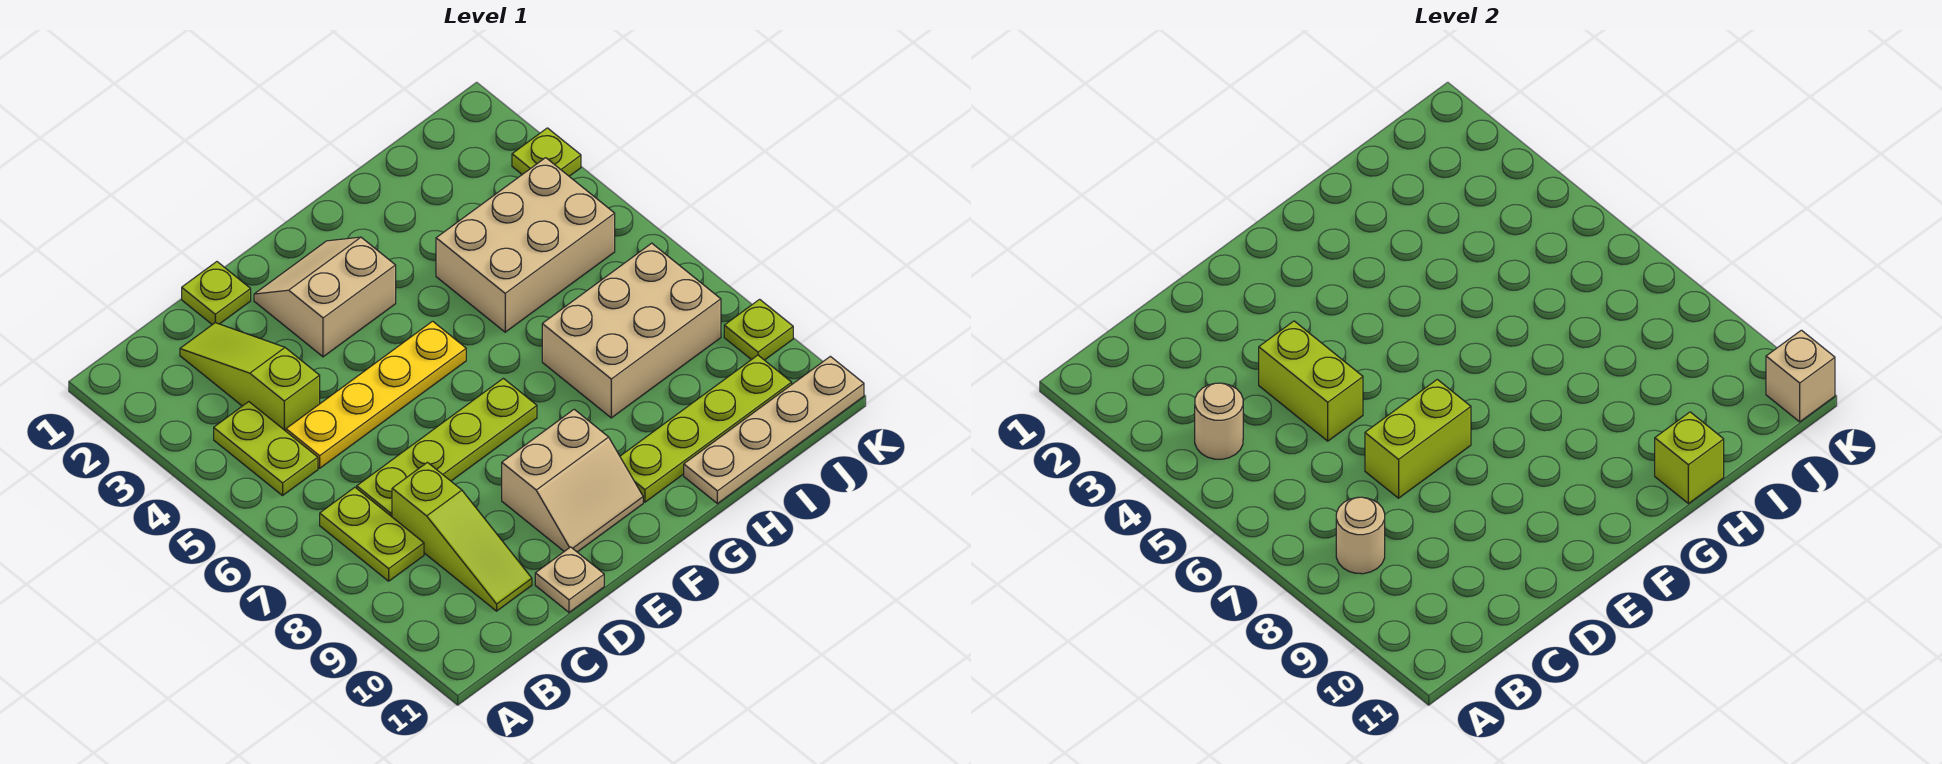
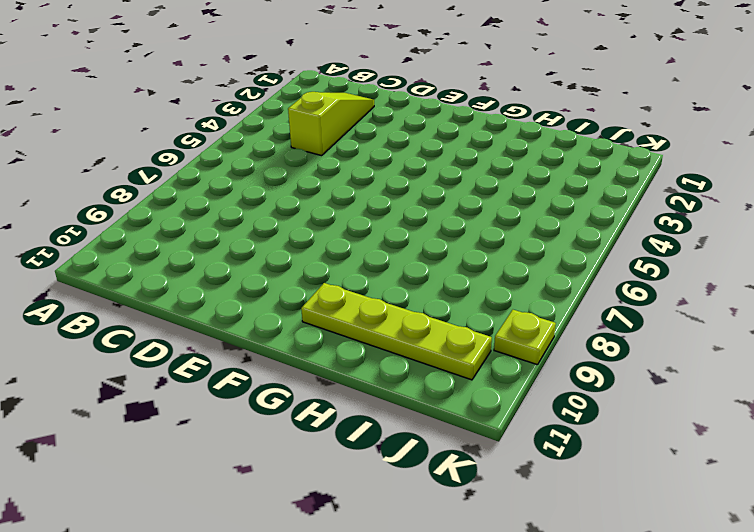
none -> lime 1x2 plate [214,402,318,495]
none -> lime 1x2 plate [320,487,424,581]
none -> yellow 1x4 plate [286,321,466,468]

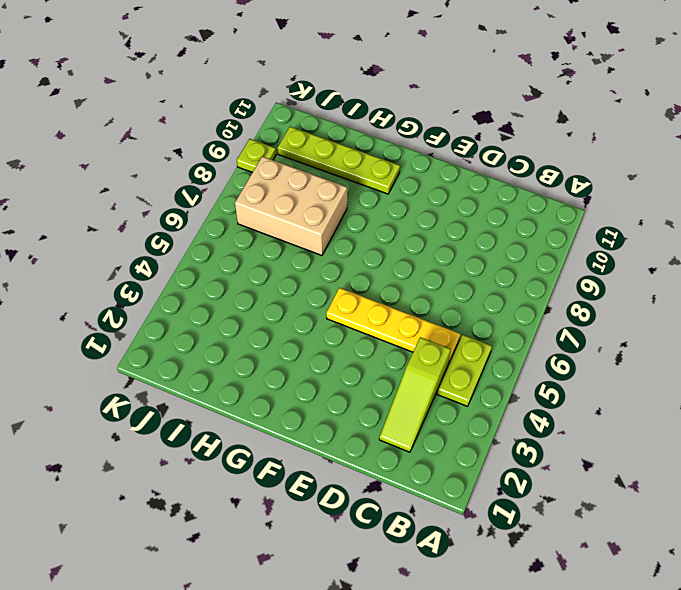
none -> lime 1x2 plate [320,487,424,581]
none -> lime 1x4 plate [357,378,537,517]
none -> lime 1x3 slope [392,462,532,611]

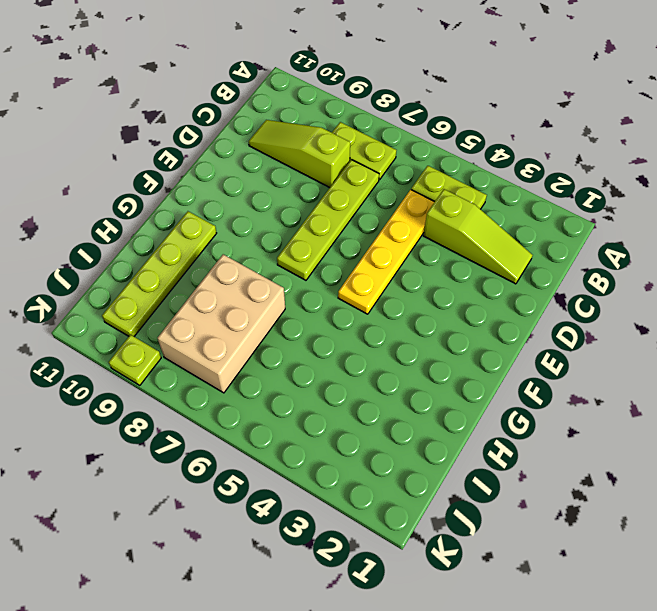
none -> lime 1x1 plate [182,262,251,325]
none -> tan 1x1 plate [535,547,604,612]
none -> tan 2x2 slope [254,237,396,357]

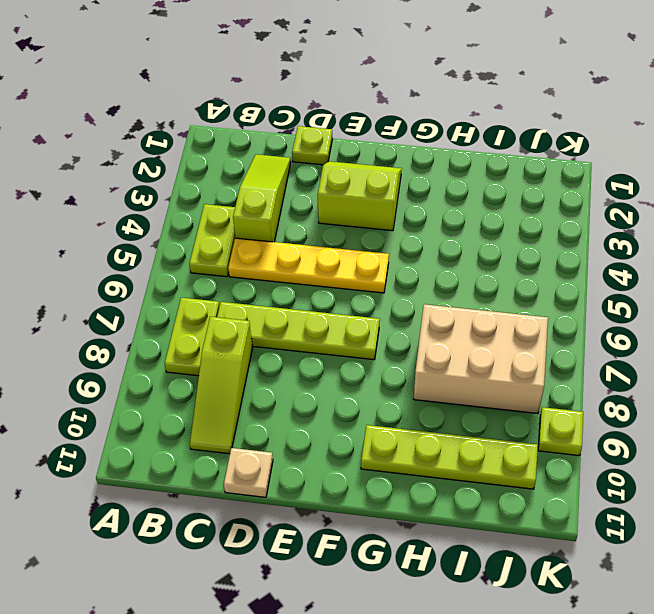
lime 2x2 slope [318,161,402,231] -> tan 2x2 slope [254,237,396,357]
none -> tan 2x2 slope [502,409,643,552]
none -> tan 2x3 brick [436,158,615,332]
none -> tan 1x4 plate [684,356,864,504]

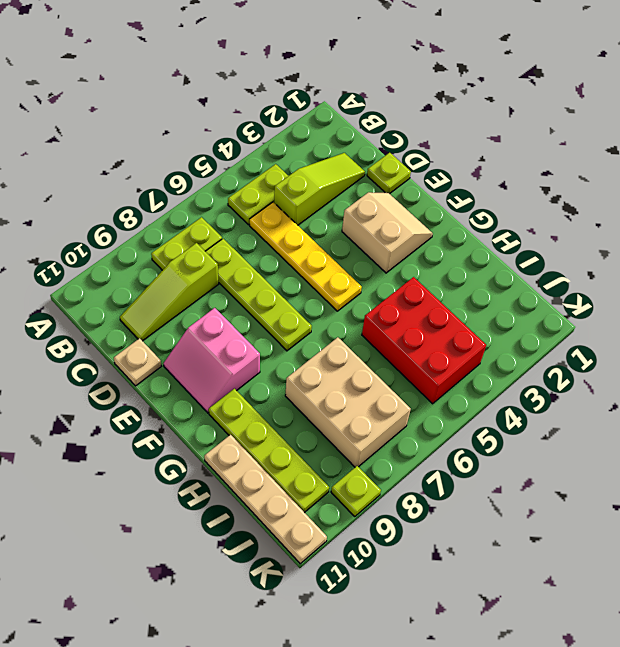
pink 2x2 slope [164,308,260,413] -> tan 2x2 slope [502,409,643,552]
red 2x3 brick [362,277,486,404] -> tan 2x3 brick [436,158,615,332]
none -> lime 1x1 plate [512,128,581,176]
none -> tan 1x1 round brick [1195,383,1243,459]
none -> tan 1x1 round brick [1336,497,1385,574]

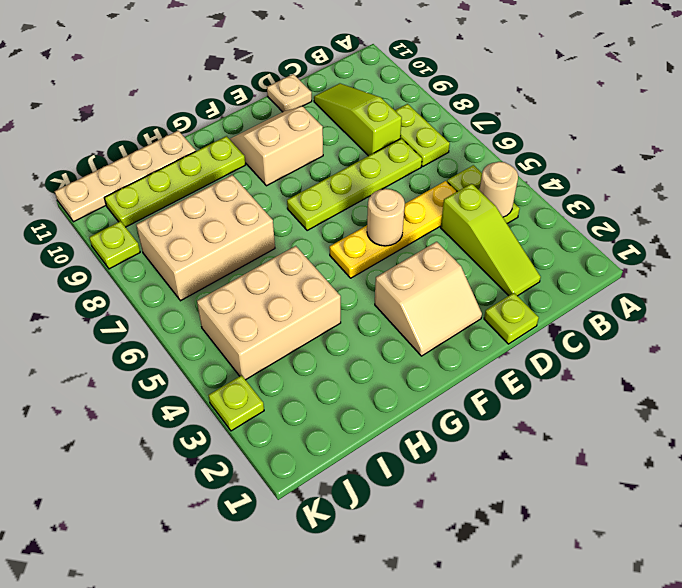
tan 1x1 round brick [367,189,405,246] -> tan 1x1 round brick moved to [1336,497,1385,574]
none -> lime 1x2 brick [1259,321,1363,441]
none -> lime 1x2 brick [1365,379,1471,498]
none -> lime 1x1 brick [1655,412,1724,504]

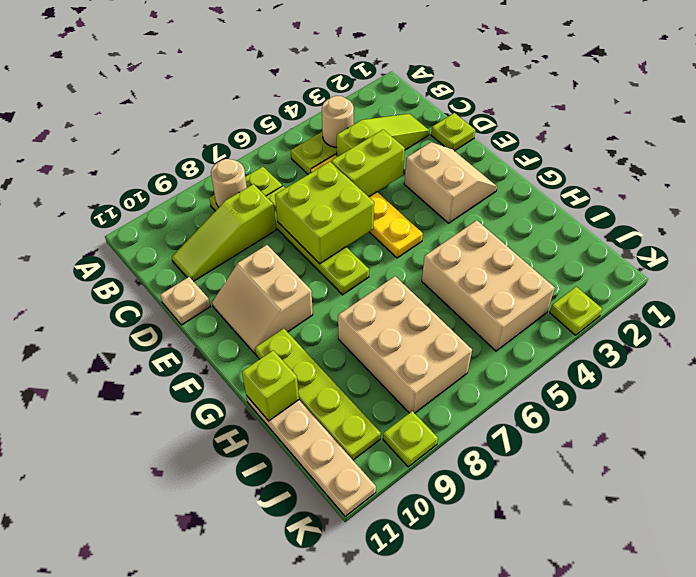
lime 2x2 brick [275,162,374,264] -> lime 1x2 brick [1365,379,1471,498]
none -> tan 1x1 brick [1766,330,1835,422]

